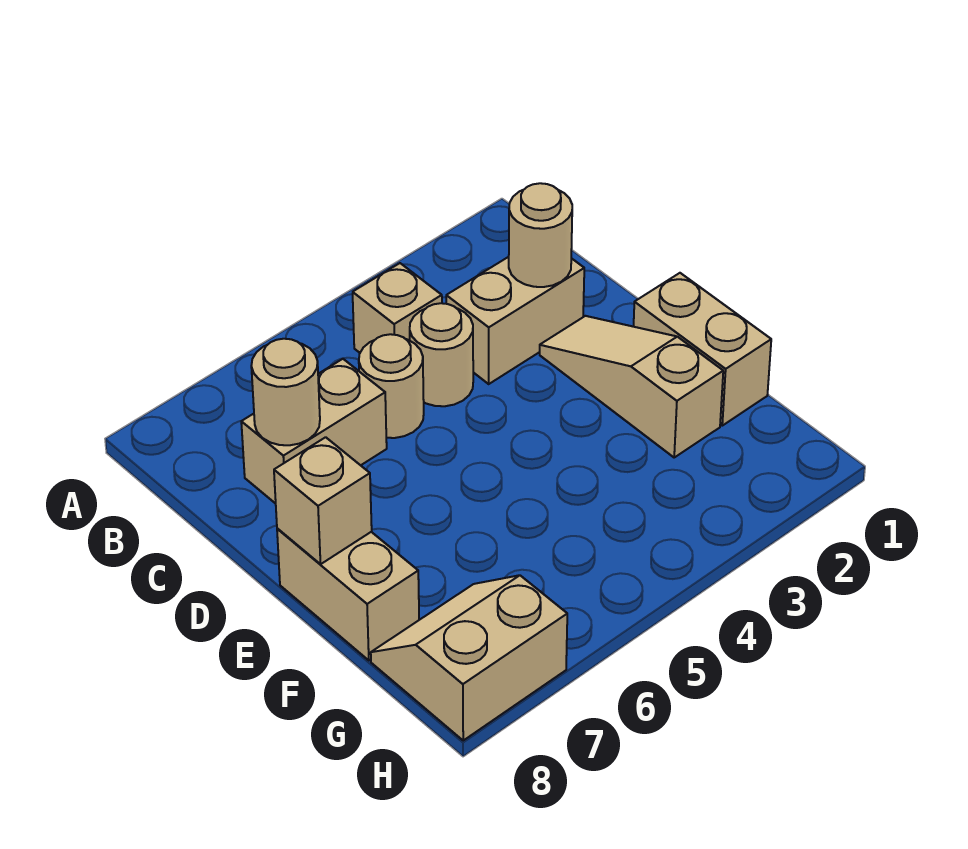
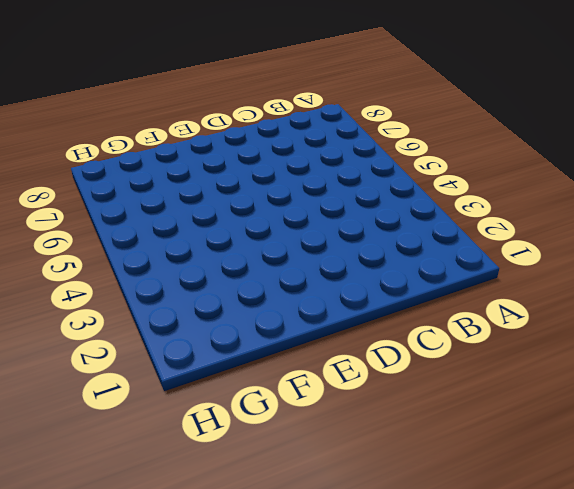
none -> tan 1x1 brick [353,263,442,353]
none -> tan 1x2 brick [446,257,584,384]
none -> tan 1x1 round brick [410,303,473,406]

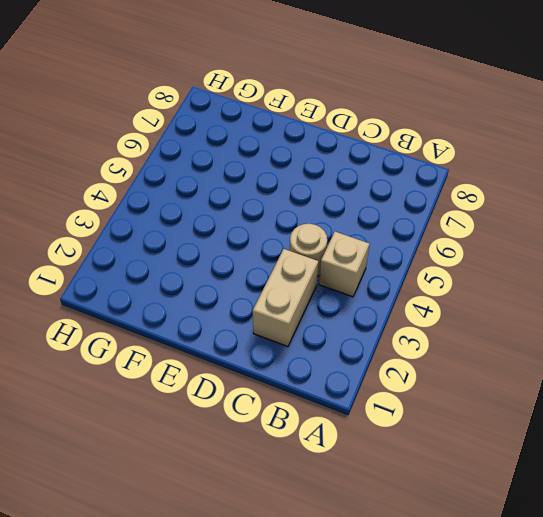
none -> tan 1x1 round brick [359,334,424,438]
none -> tan 1x2 brick [241,359,387,504]
none -> tan 1x3 slope [540,316,723,457]

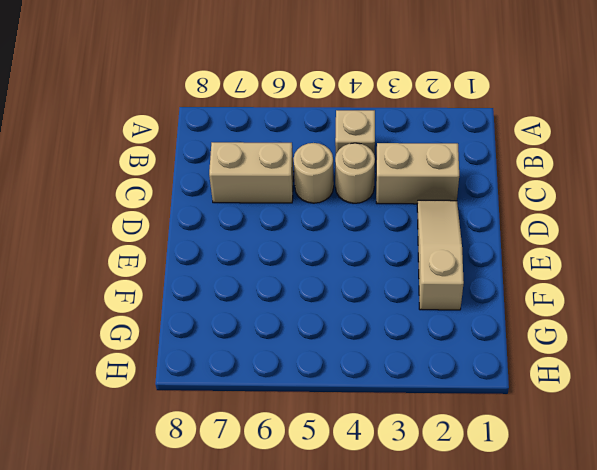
none -> tan 1x2 brick [634,273,771,426]
none -> tan 1x2 brick [277,528,419,660]
none -> tan 2x2 slope [371,575,567,740]

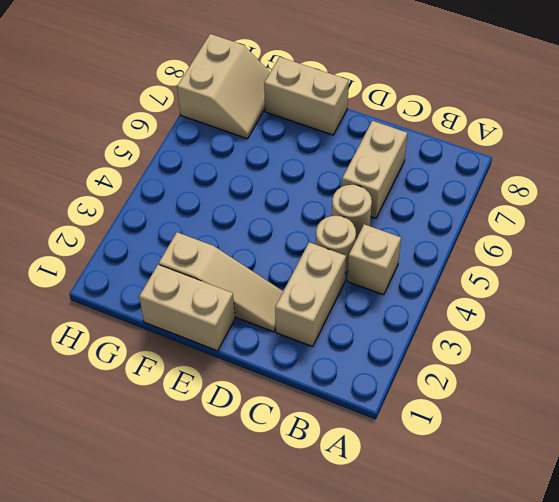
none -> tan 1x1 round brick [509,183,572,287]
none -> tan 1x1 round brick [251,339,320,445]
none -> tan 1x1 brick [274,437,372,564]

